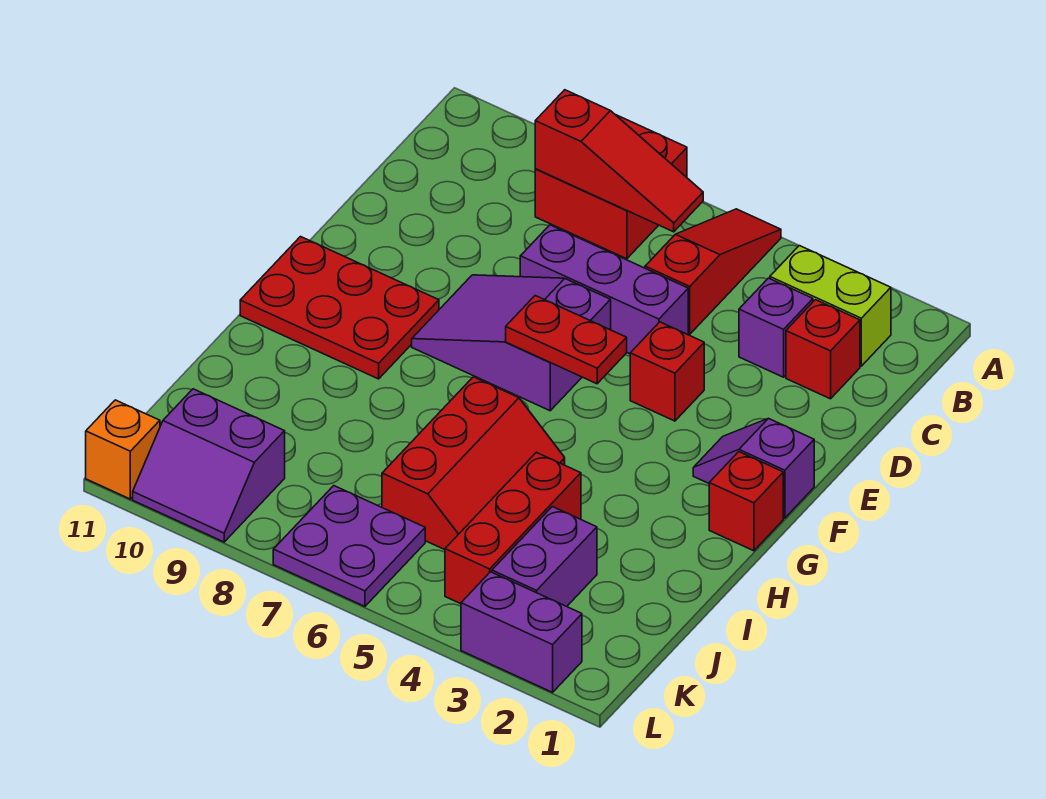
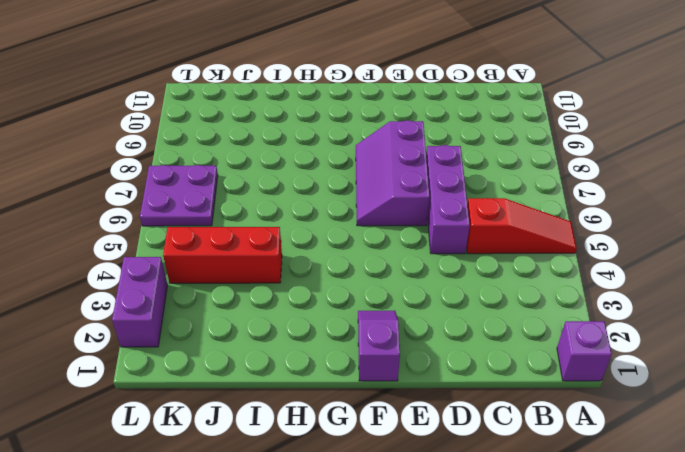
purple 1x1 brick [557,321,612,381] -> purple 1x1 brick moved to [739,278,813,377]
purple 2x3 slope [356,120,430,226] -> purple 2x3 slope turned to [412,275,611,411]
none -> red 2x2 brick [535,115,687,259]
none -> lime 1x2 brick [770,246,891,366]
none -> red 1x1 brick [786,300,860,399]

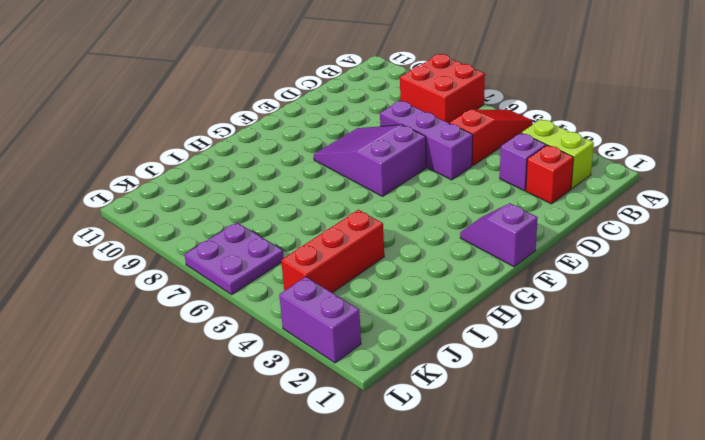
none -> red 1x1 brick [630,322,704,421]
none -> red 2x3 plate [240,237,439,379]
none -> red 1x1 brick [709,452,783,551]

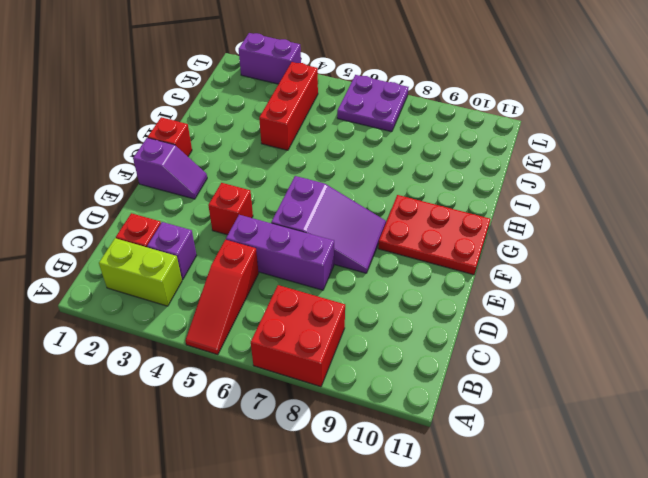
none -> red 2x3 slope [382,377,565,550]
none -> purple 1x2 brick [492,507,597,606]
none -> purple 2x2 slope [133,389,285,542]

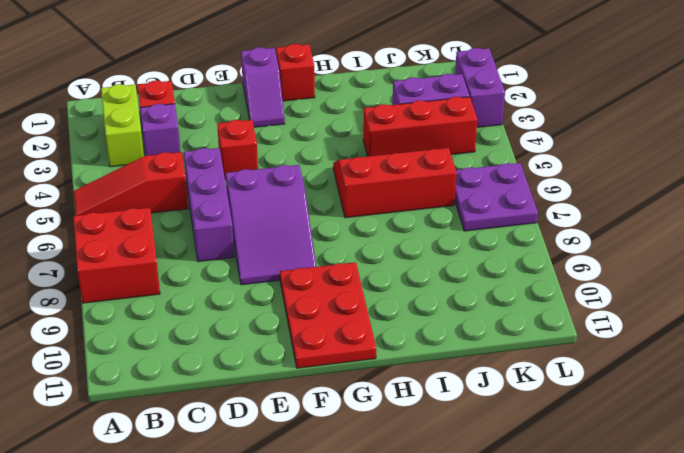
none -> purple 2x2 slope [133,389,285,542]
none -> orange 1x1 brick [86,400,160,499]
none -> red 1x3 slope [535,90,703,232]

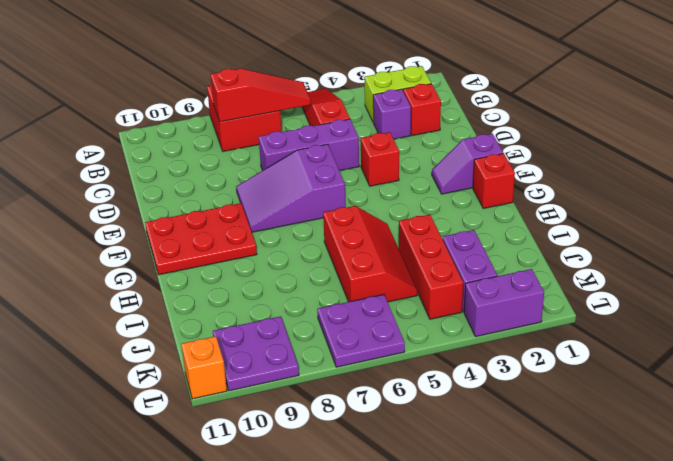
purple 2x2 plate [213,316,299,391] -> purple 2x2 slope [133,389,285,542]
none -> red 1x2 plate [506,296,627,384]

